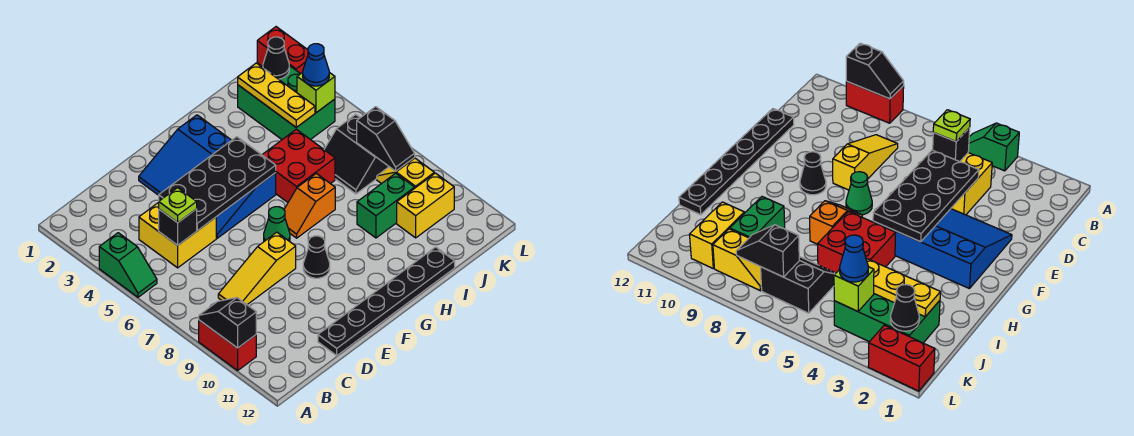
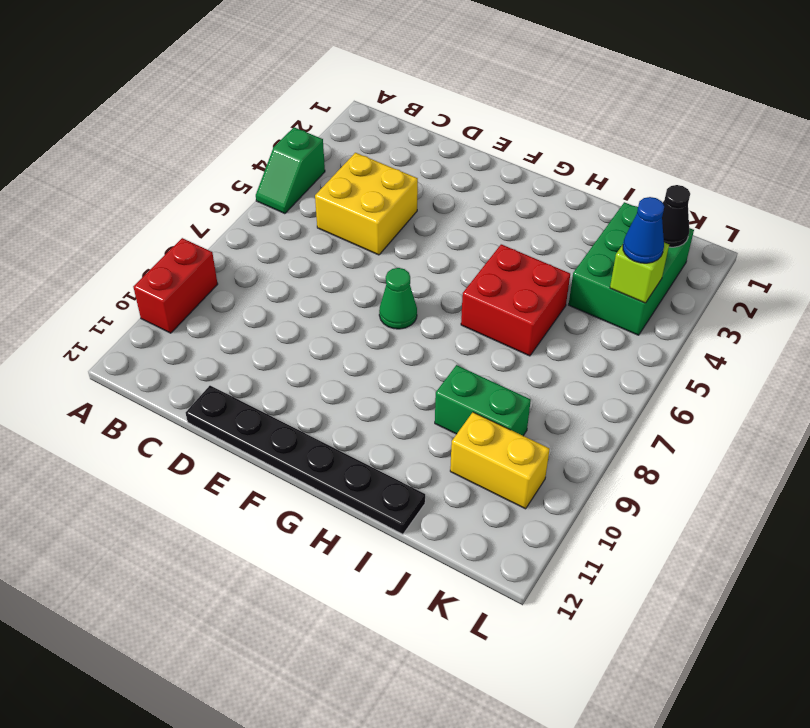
none -> yellow 1x3 slope [218,232,296,304]
none -> blue 3x4 slope [139,115,276,238]
none -> black 1x1 cone [303,236,330,278]

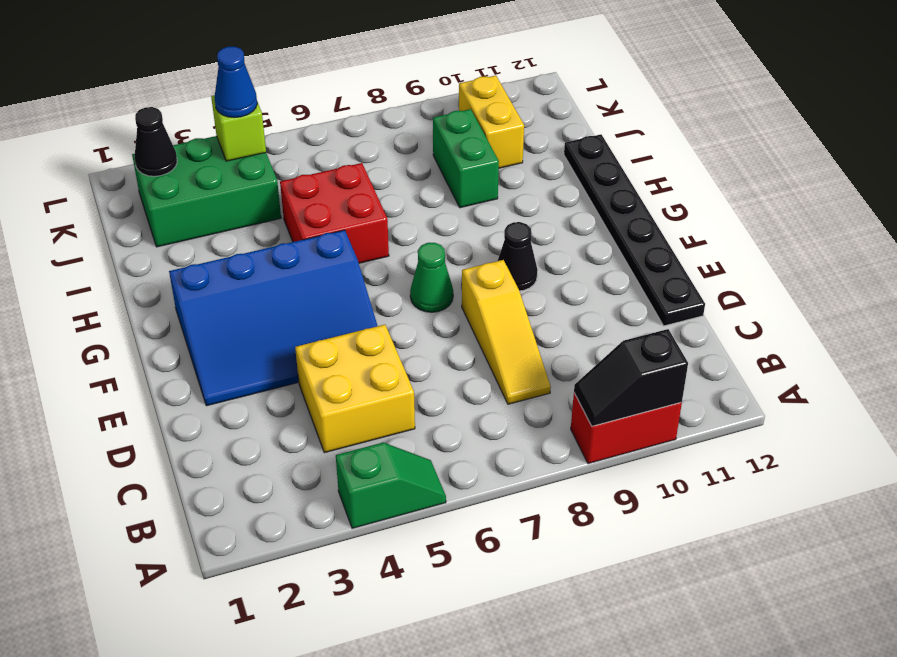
none -> orange 1x2 slope [284,173,335,238]
none -> black 2x2 slope [324,115,389,194]
none -> yellow 1x2 slope [377,158,434,188]

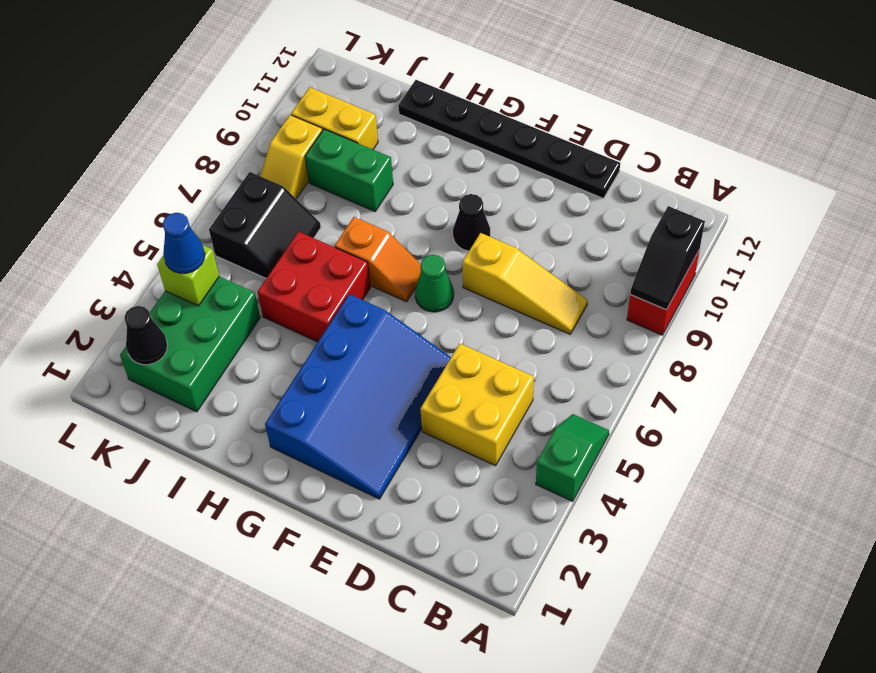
none -> red 1x2 brick [257,27,308,74]
none -> black 1x1 brick [159,209,197,245]
none -> black 2x4 plate [159,137,276,230]

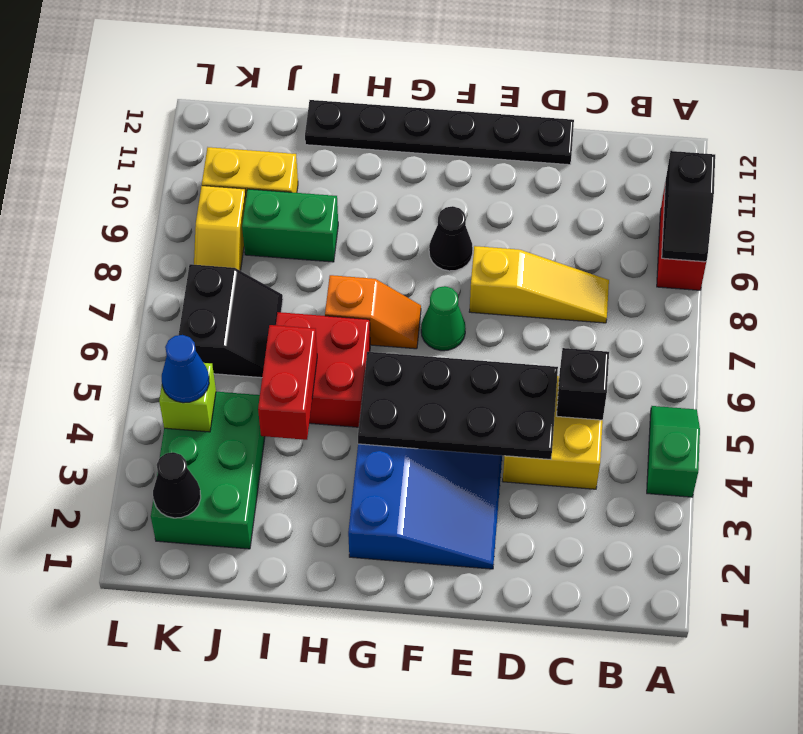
red 1x2 brick [258,325,317,440] -> red 1x2 brick moved to [257,27,308,74]
none -> yellow 1x3 plate [238,63,315,127]
none -> black 1x2 slope [357,107,415,171]
none -> lime 1x1 plate [159,188,197,223]

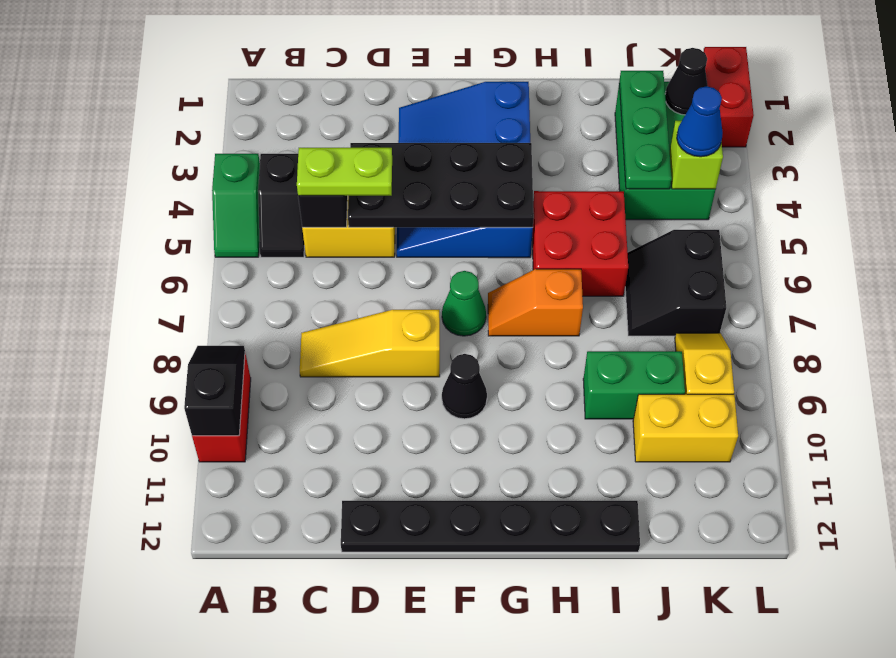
black 1x2 slope [258,154,304,257] -> black 1x2 slope moved to [357,107,415,171]
lime 1x2 plate [297,148,392,196] -> lime 1x1 plate [159,188,197,223]
green 1x3 plate [619,71,672,189] -> yellow 1x3 plate [238,63,315,127]

